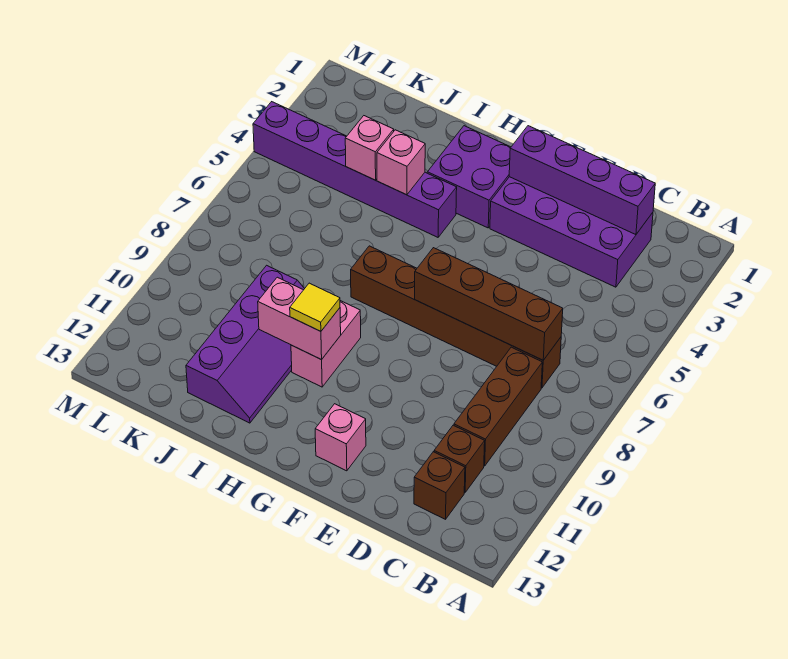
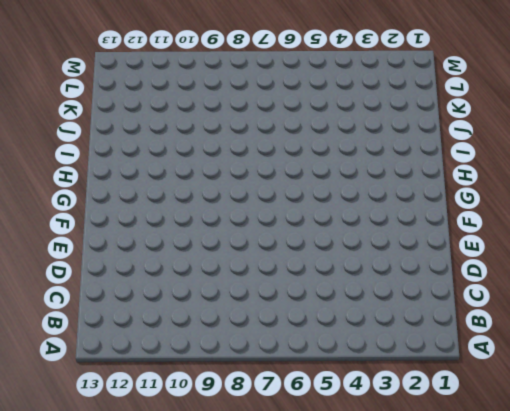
none -> purple 2x4 brick [490,177,653,287]
none -> brown 1x6 brick [351,246,561,388]
none -> brown 1x3 brick [454,347,542,466]

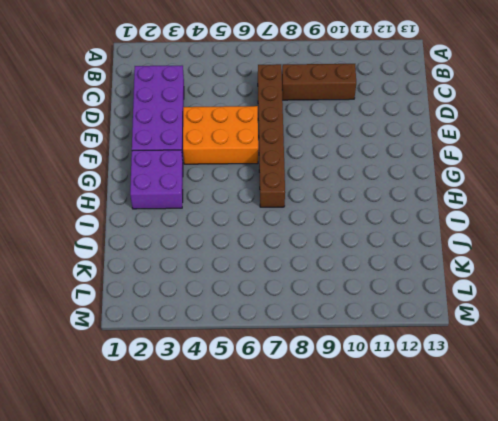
orange 2x3 brick [183,106,258,164] -> none
none -> brown 1x1 brick [434,425,485,492]
none -> brown 1x1 brick [414,452,465,519]
none -> pink 1x1 brick [315,404,366,471]

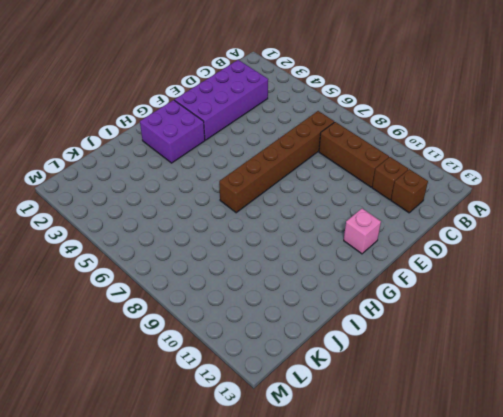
none -> purple 1x6 brick [253,102,457,237]
none -> pink 1x2 brick [291,301,361,387]
none -> purple 2x4 slope [186,265,305,423]

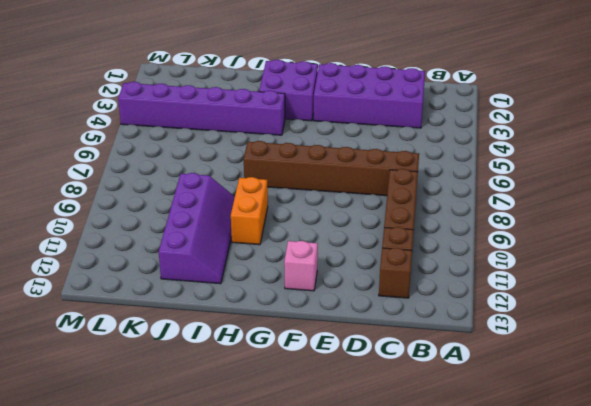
orange 1x2 brick [231,177,268,245] -> pink 1x2 brick [291,301,361,387]
none -> purple 1x4 brick [509,126,655,235]
none -> brown 1x4 brick [415,248,563,360]
none -> pink 1x2 brick [258,277,341,360]

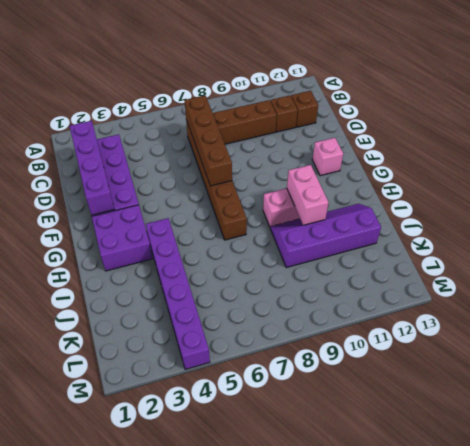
none -> pink 1x1 brick [377,130,425,195]
none -> pink 1x1 brick [345,116,394,180]
none -> yellow 1x1 tile [290,283,340,331]

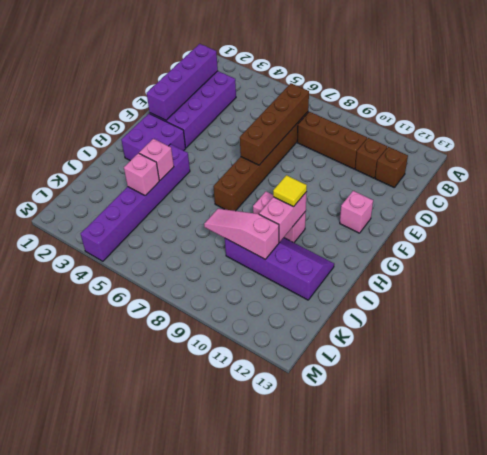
pink 1x3 slope [204,209,279,259] -> none

